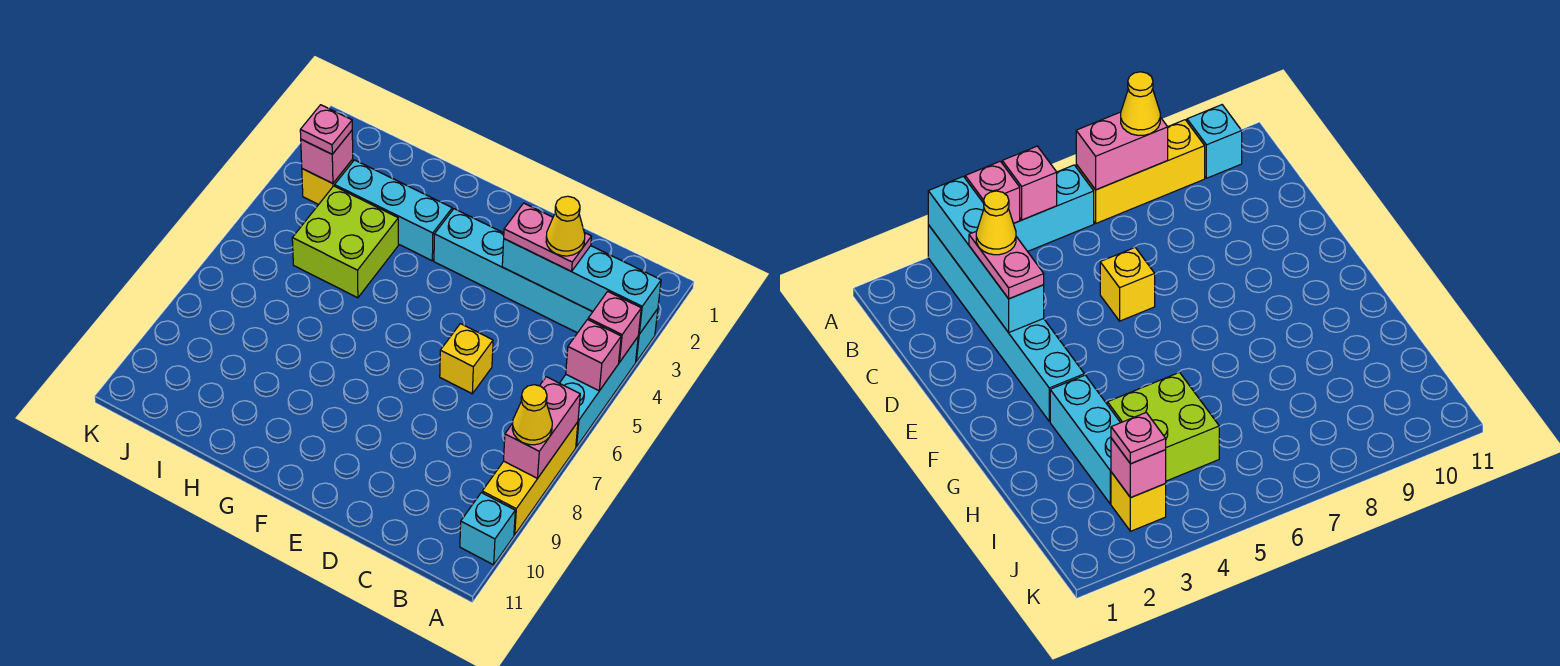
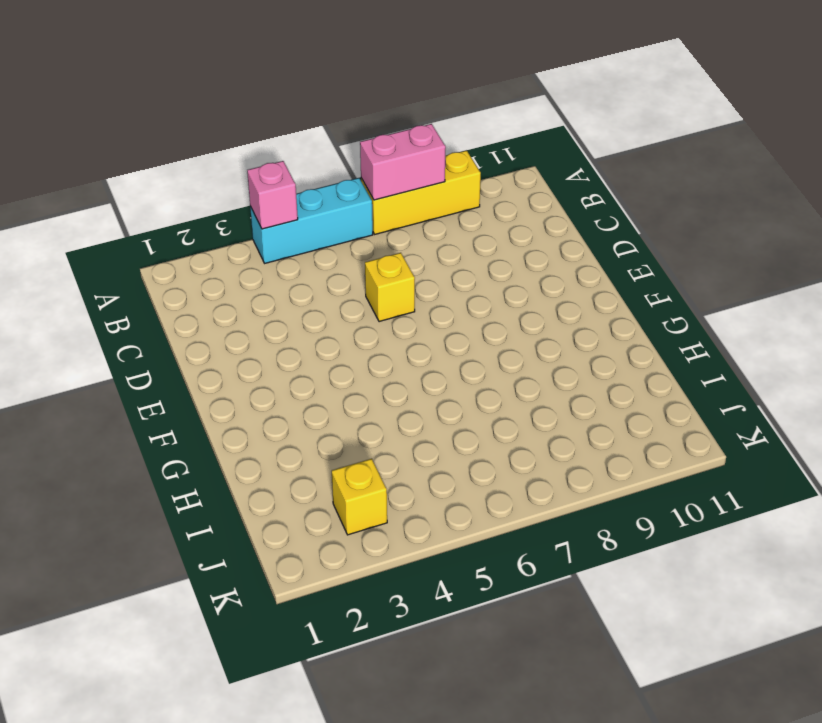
none -> cyan 1x6 brick [434,209,658,362]
none -> cyan 1x1 brick [460,493,515,565]
none -> cyan 1x3 brick [335,160,452,261]

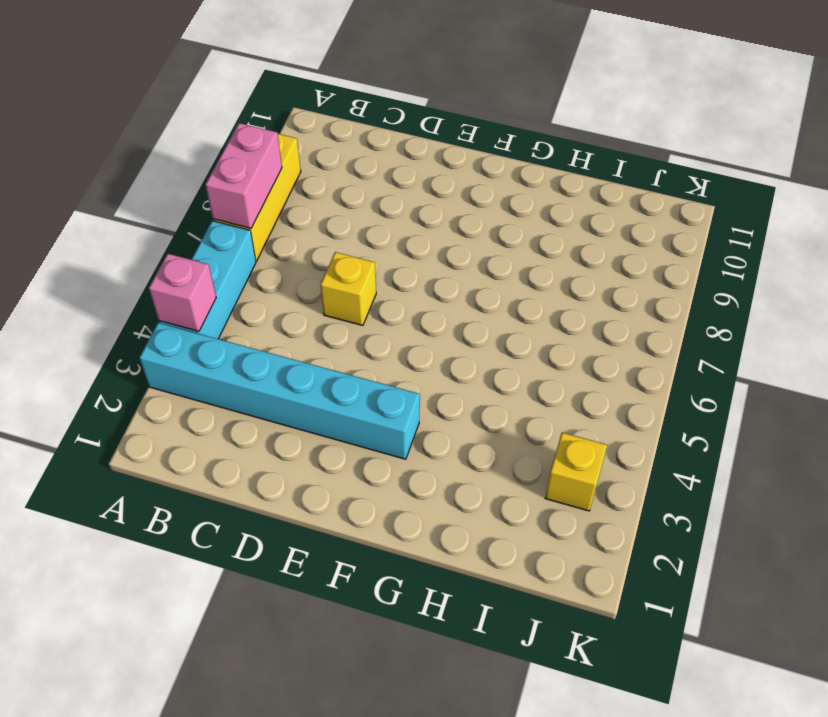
none -> cyan 1x1 brick [460,493,515,565]
none -> cyan 1x3 brick [335,160,452,261]
none -> lime 2x2 brick [292,186,398,298]

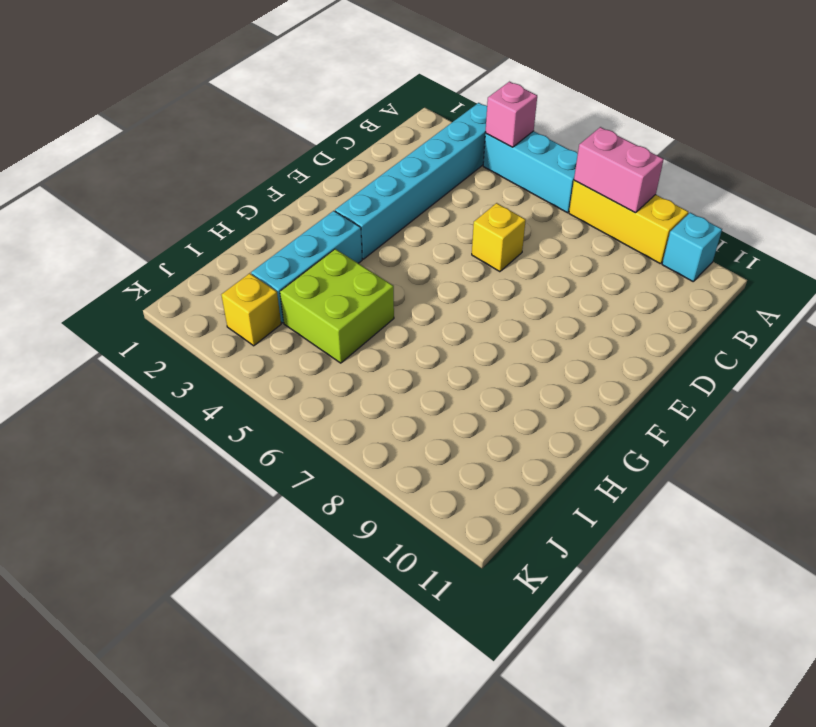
none -> cyan 1x4 brick [502,239,661,334]
none -> pink 1x1 brick [566,320,621,391]
none -> pink 1x1 brick [301,131,353,183]

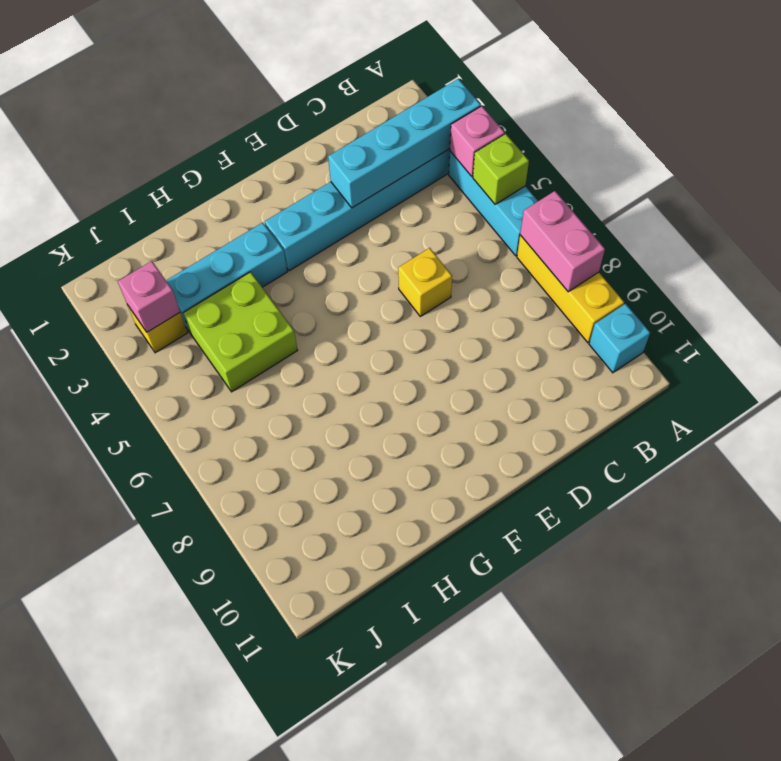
lime 1x1 brick [473,134,529,204] -> pink 1x1 brick [566,320,621,391]
none -> yellow 1x1 cone [512,385,552,445]
none -> pink 1x2 plate [504,203,592,272]
none -> pink 1x1 plate [300,105,352,154]

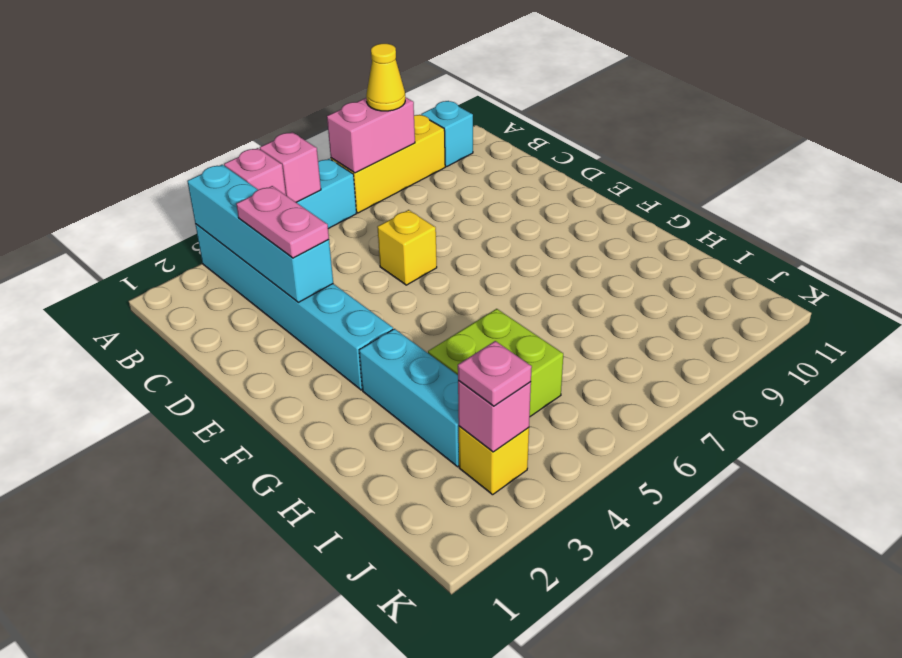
none -> yellow 1x1 cone [546,196,585,256]

